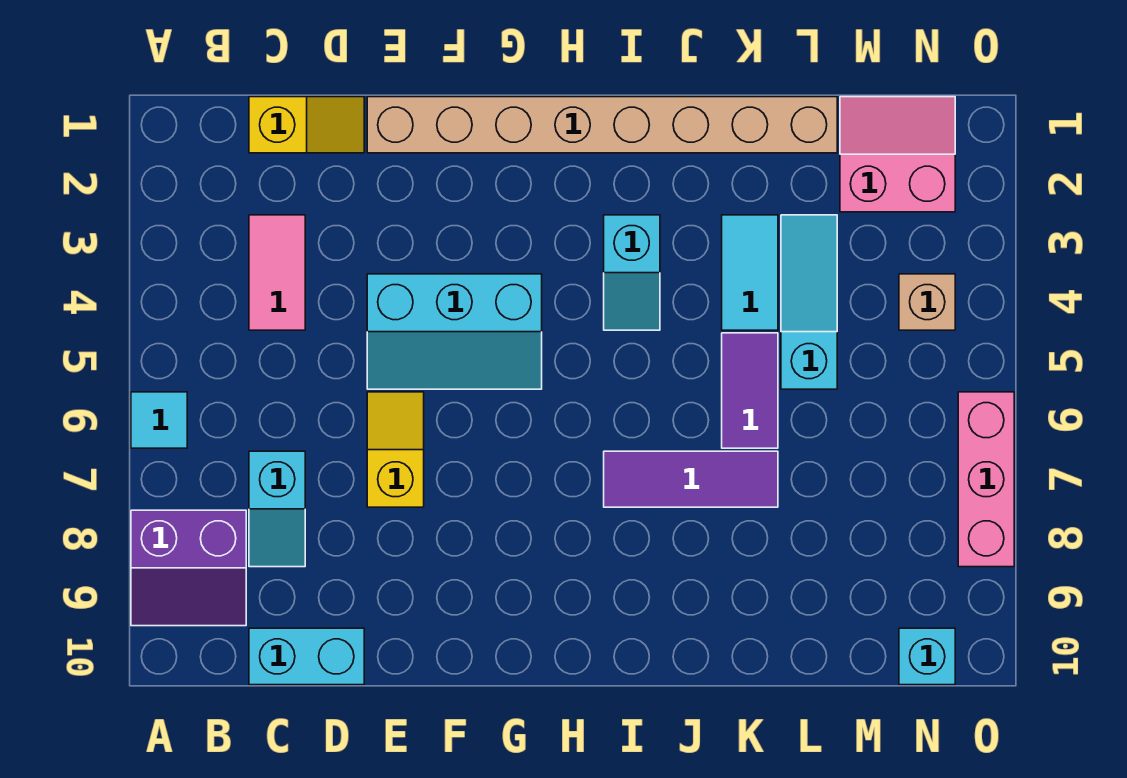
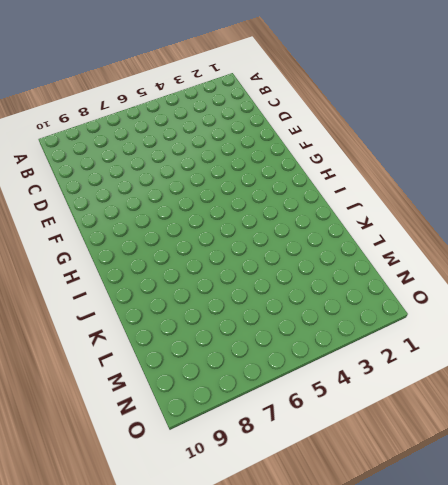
none -> cyan 1x1 tile [131,392,187,448]
none -> purple 2x2 slope [131,510,246,626]
none -> yellow 1x2 slope [249,97,364,153]

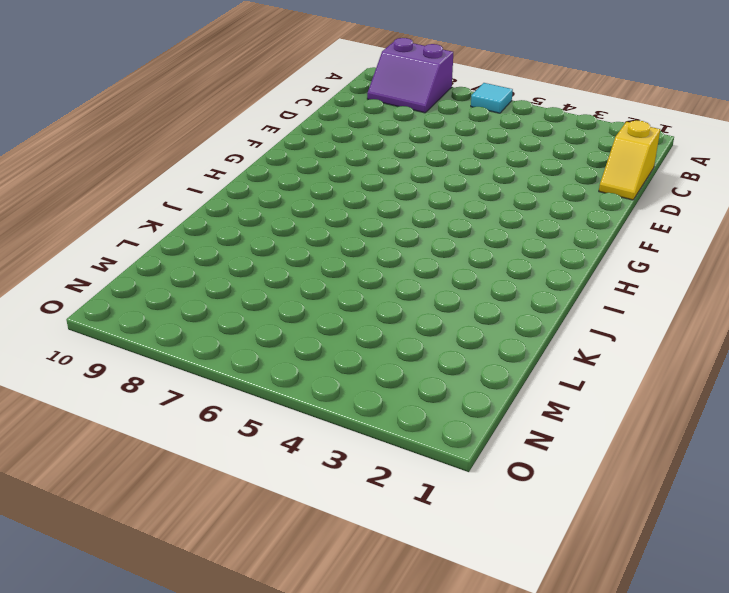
purple 2x2 slope [367,38,453,113] -> purple 2x2 slope turned to [131,510,246,626]
none -> pink 1x2 tile [249,215,305,330]
none -> cyan 1x2 slope [249,451,305,567]
none -> cyan 1x2 brick [249,628,364,685]

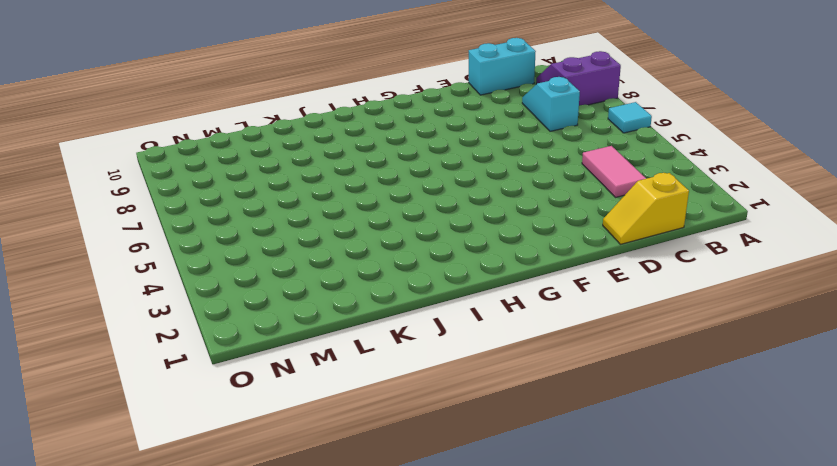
none -> tan 1x8 brick [367,97,837,153]
none -> cyan 2x3 slope [367,274,542,389]
none -> yellow 1x2 slope [367,392,424,507]

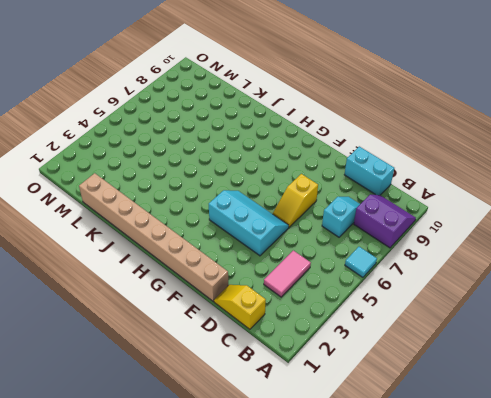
none -> cyan 1x2 slope [604,215,660,330]
none -> purple 1x3 tile [604,451,778,507]
none -> cyan 1x2 tile [722,215,778,330]

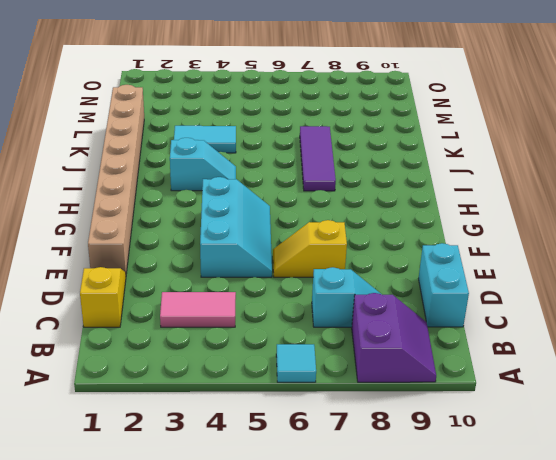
none -> purple 1x2 tile [722,333,778,448]
none -> cyan 1x3 slope [781,215,837,389]
none -> pink 2x2 slope [840,97,955,212]

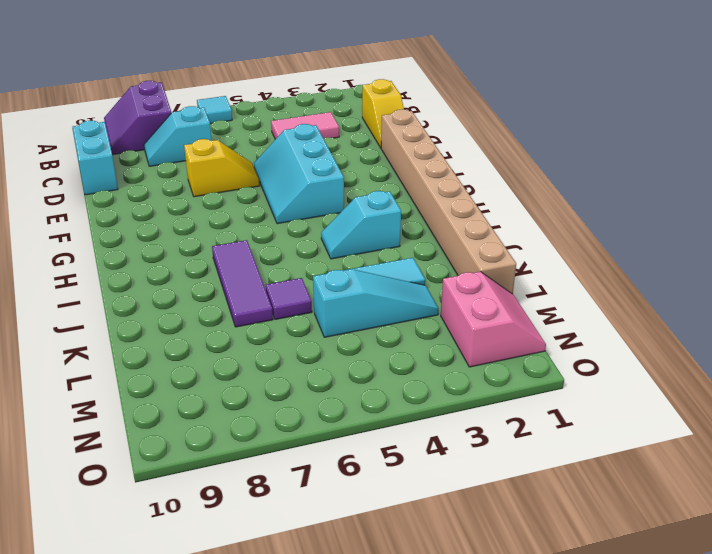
purple 1x1 tile [266,278,312,319] -> purple 1x2 tile [722,333,778,448]
none -> tan 1x1 brick [899,274,955,330]
none -> cyan 1x1 brick [899,628,955,685]
none -> pink 1x3 brick [958,392,1014,567]

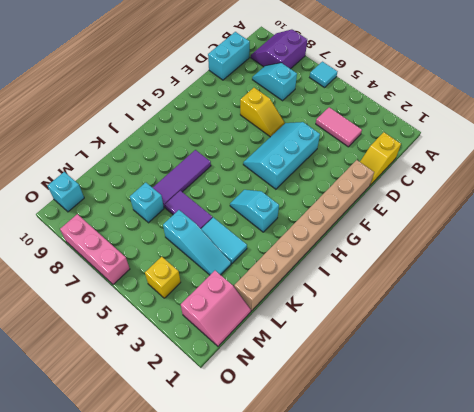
cyan 1x1 brick [130,183,164,223] -> none
yellow 1x1 brick [145,257,181,298] -> tan 1x1 brick [899,274,955,330]

